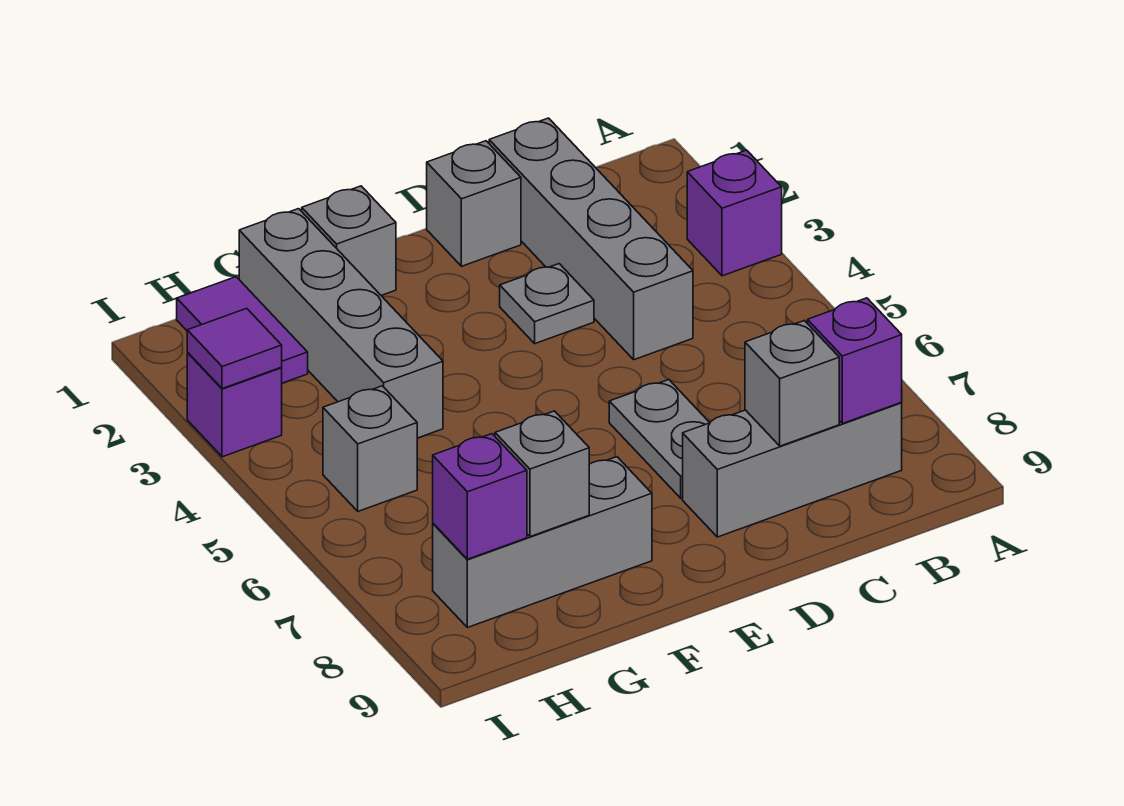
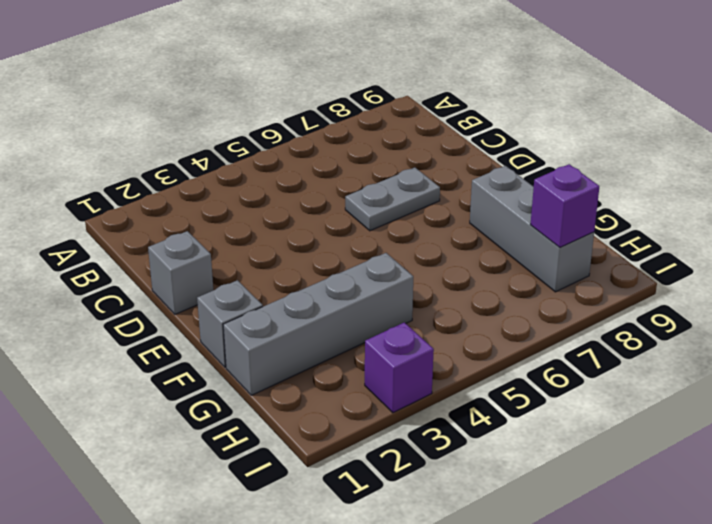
none -> purple 1x1 brick [687,150,782,276]
none -> grey 1x3 brick [683,403,902,537]
none -> grey 1x4 brick [489,118,693,360]

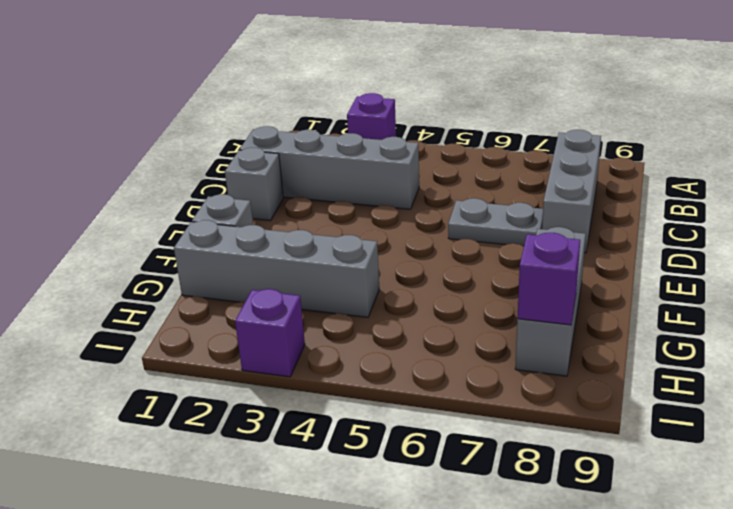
none -> grey 1x1 plate [500,264,594,344]
none -> purple 1x2 tile [177,277,308,383]
none -> grey 1x1 brick [323,386,417,511]

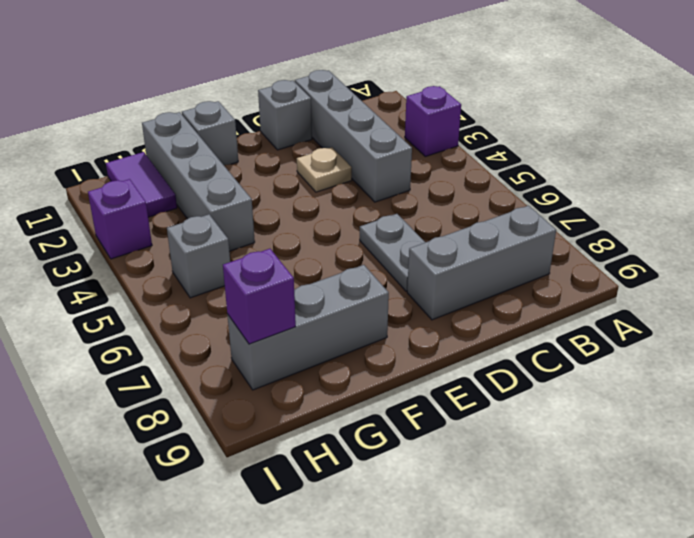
tan 1x1 plate [297,147,352,192] -> grey 1x1 plate [500,264,594,344]
none -> purple 1x1 brick [808,298,902,424]
none -> grey 1x1 brick [745,321,839,446]
none -> grey 1x1 brick [495,411,589,537]

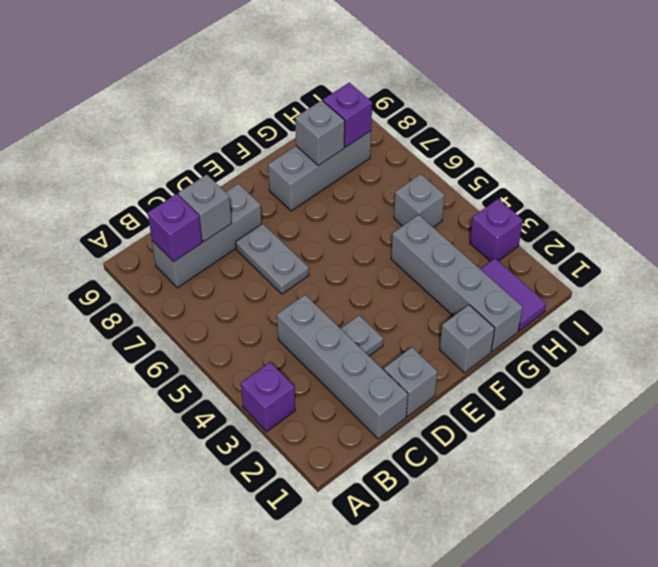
none -> purple 1x1 tile [187,308,282,389]

